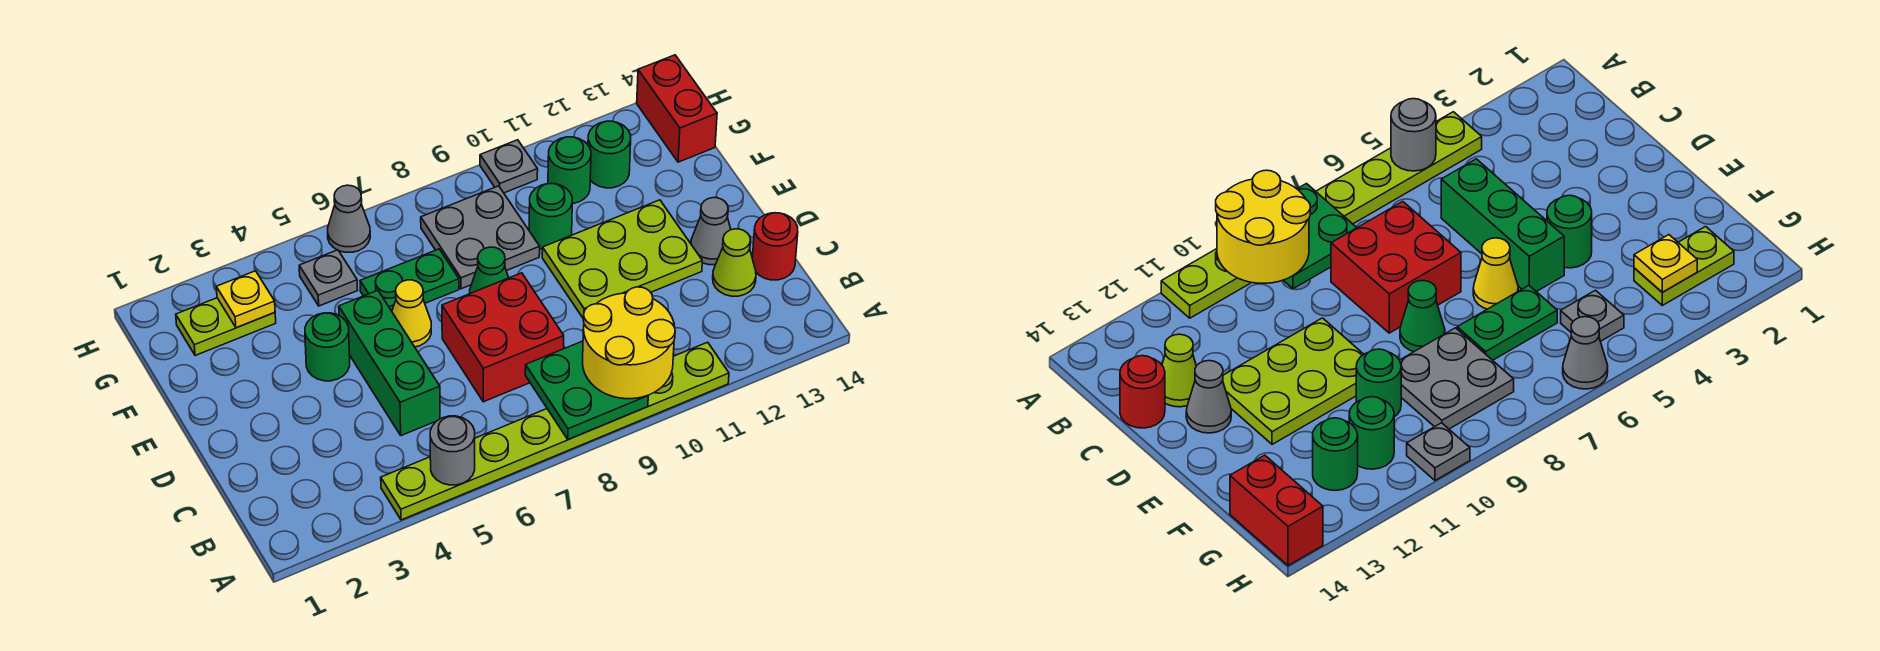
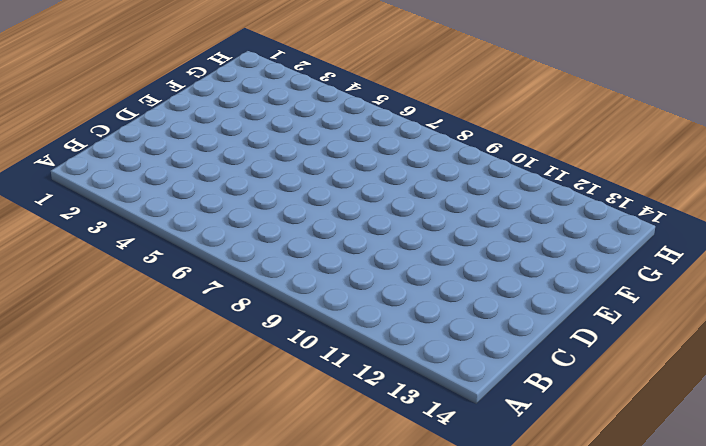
none -> lime 1x8 plate [381,342,729,520]
none -> green 1x3 brick [339,290,440,436]
none -> red 2x2 brick [442,273,564,402]

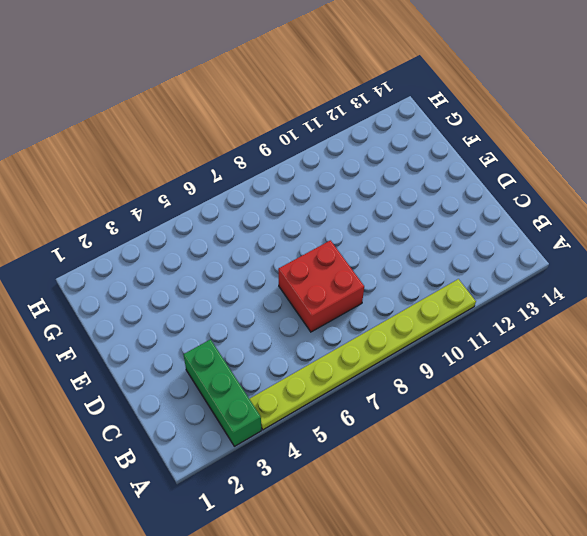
green 1x3 brick [183,339,261,446] -> green 1x3 brick moved to [339,290,440,436]
none -> lime 1x1 cone [713,229,756,296]
none -> red 1x1 round brick [752,213,798,280]
none -> lime 2x3 plate [542,200,702,319]

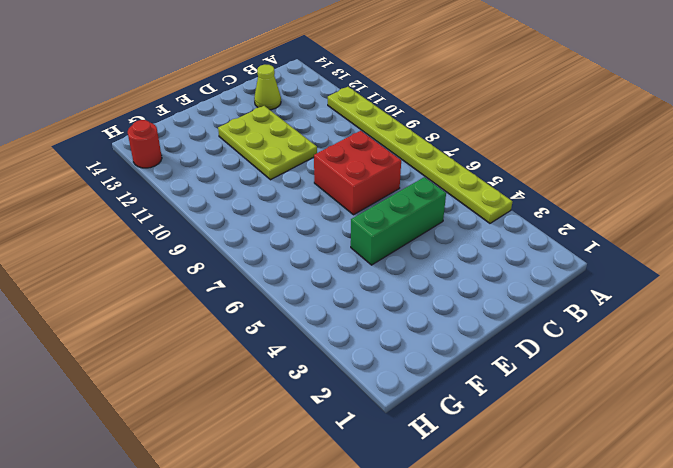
red 1x1 round brick [128,120,162,168] -> red 1x1 round brick moved to [752,213,798,280]
none -> grey 1x1 cone [691,198,731,265]
none -> green 1x1 round brick [305,313,350,381]
none -> yellow 1x1 cone [392,280,431,347]

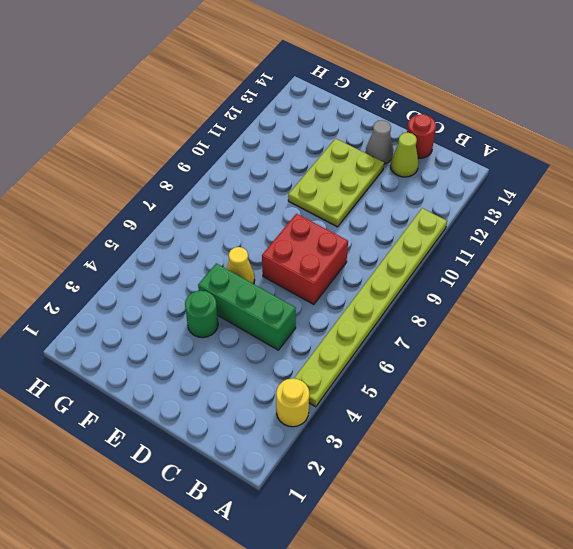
yellow 1x1 round brick [276,379,309,427] -> none
none -> green 1x1 cone [470,247,509,293]
none -> green 1x2 plate [360,249,459,311]
none -> grey 2x2 plate [421,186,540,289]

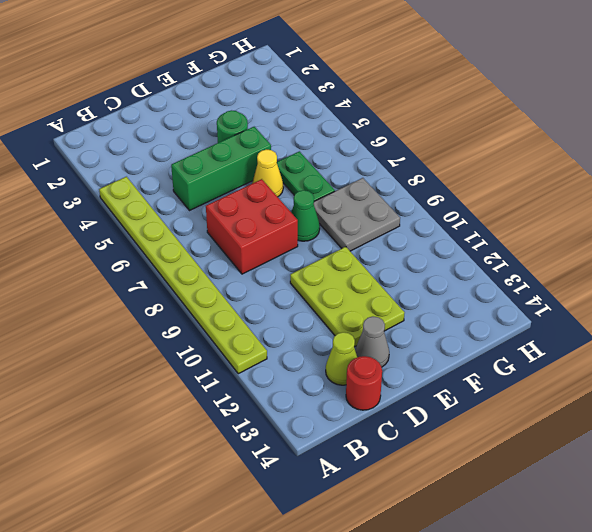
none -> green 1x1 round brick [529,184,572,249]
none -> lime 1x2 plate [176,298,276,356]
none -> grey 1x1 plate [299,250,358,306]

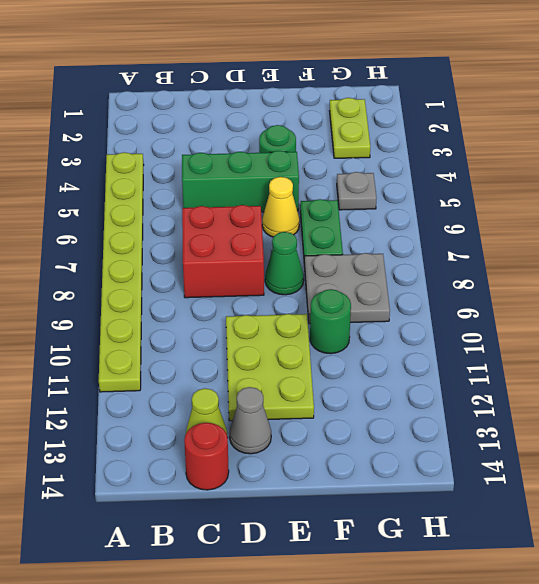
none -> green 1x1 round brick [548,137,591,204]
none -> green 1x1 round brick [588,121,631,188]
none -> red 1x2 brick [637,55,717,162]

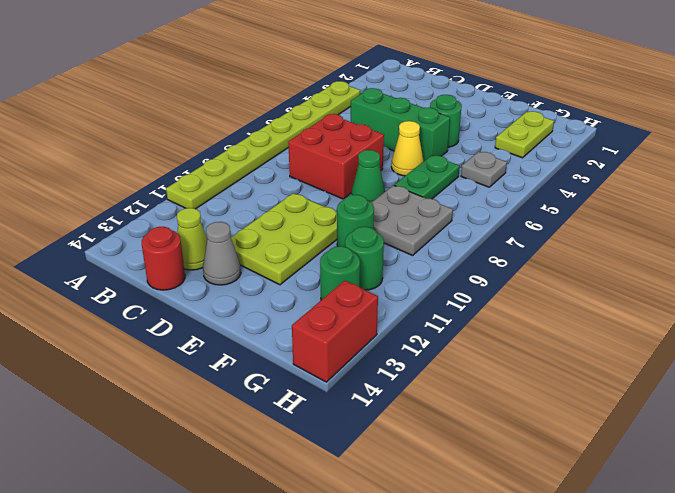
red 1x2 brick [292,280,378,382] -> red 1x2 brick turned to [637,55,717,162]
none -> grey 1x1 cone [328,185,370,252]
none -> grey 1x1 plate [480,140,538,193]
none -> grey 1x1 round brick [430,416,475,485]

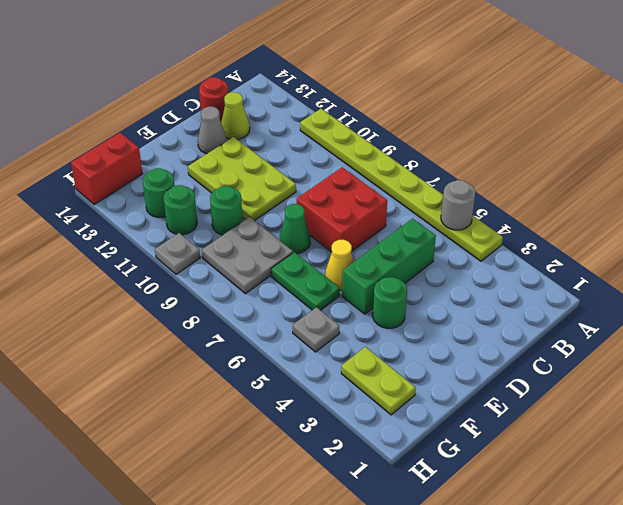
none -> grey 1x1 cone [328,185,370,252]
none -> green 2x2 plate [525,341,648,440]
none -> yellow 1x1 plate [216,271,275,328]

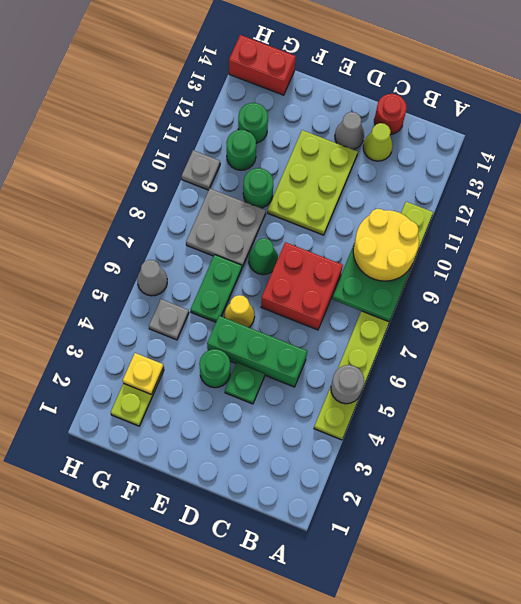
green 1x1 plate [225,363,265,404] -> none

